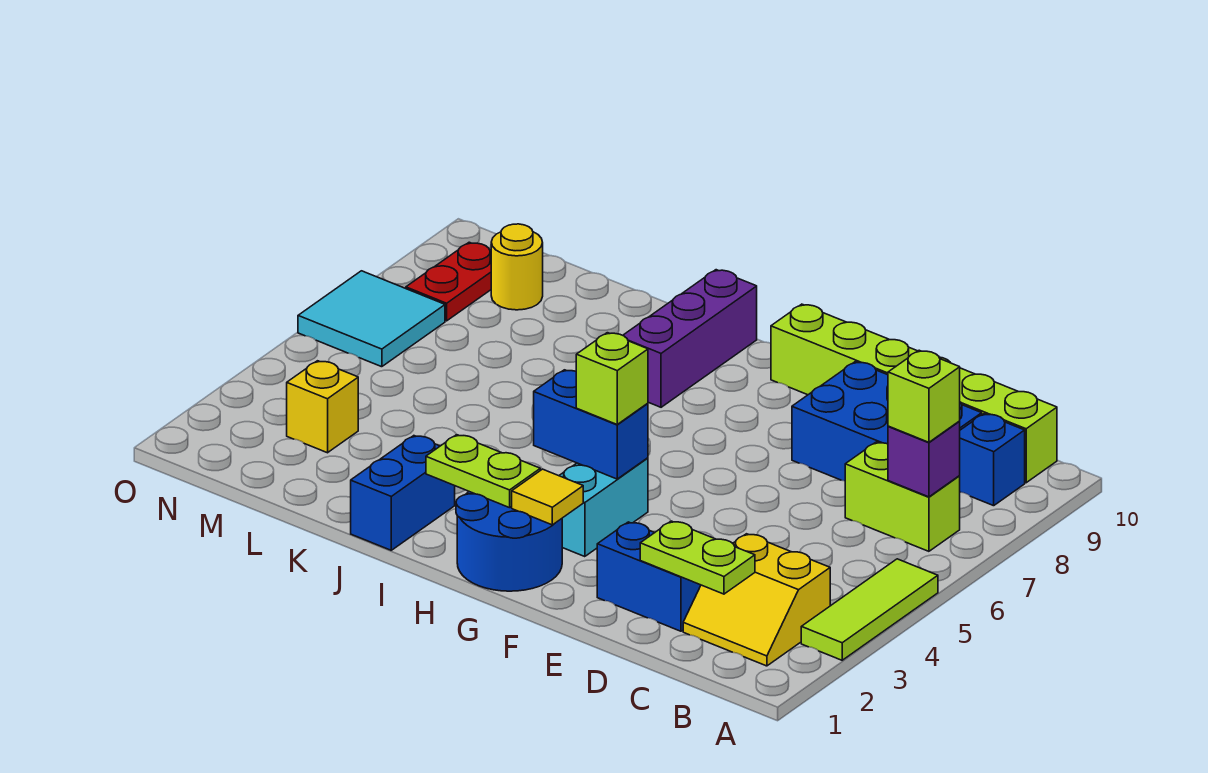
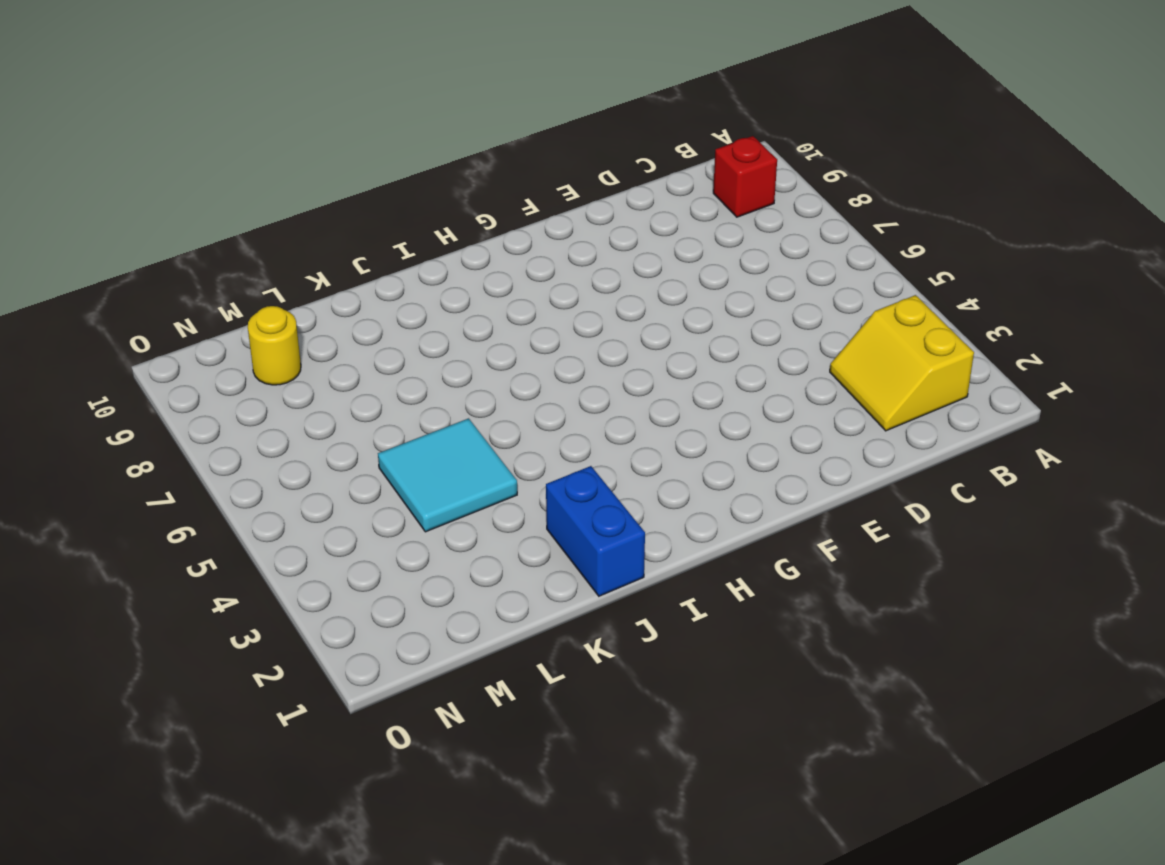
yellow 2x2 slope [830,295,974,431] -> yellow 2x2 slope turned to [683,534,830,666]
red 1x1 brick [713,136,777,217] -> blue 1x1 brick [959,414,1025,506]
cyan 2x2 tile [378,418,517,532] -> cyan 2x2 tile moved to [298,271,445,367]
none -> lime 1x3 tile [801,559,938,660]
none -> lime 1x2 brick [845,442,960,551]
none -> lime 1x6 brick [771,304,1057,483]

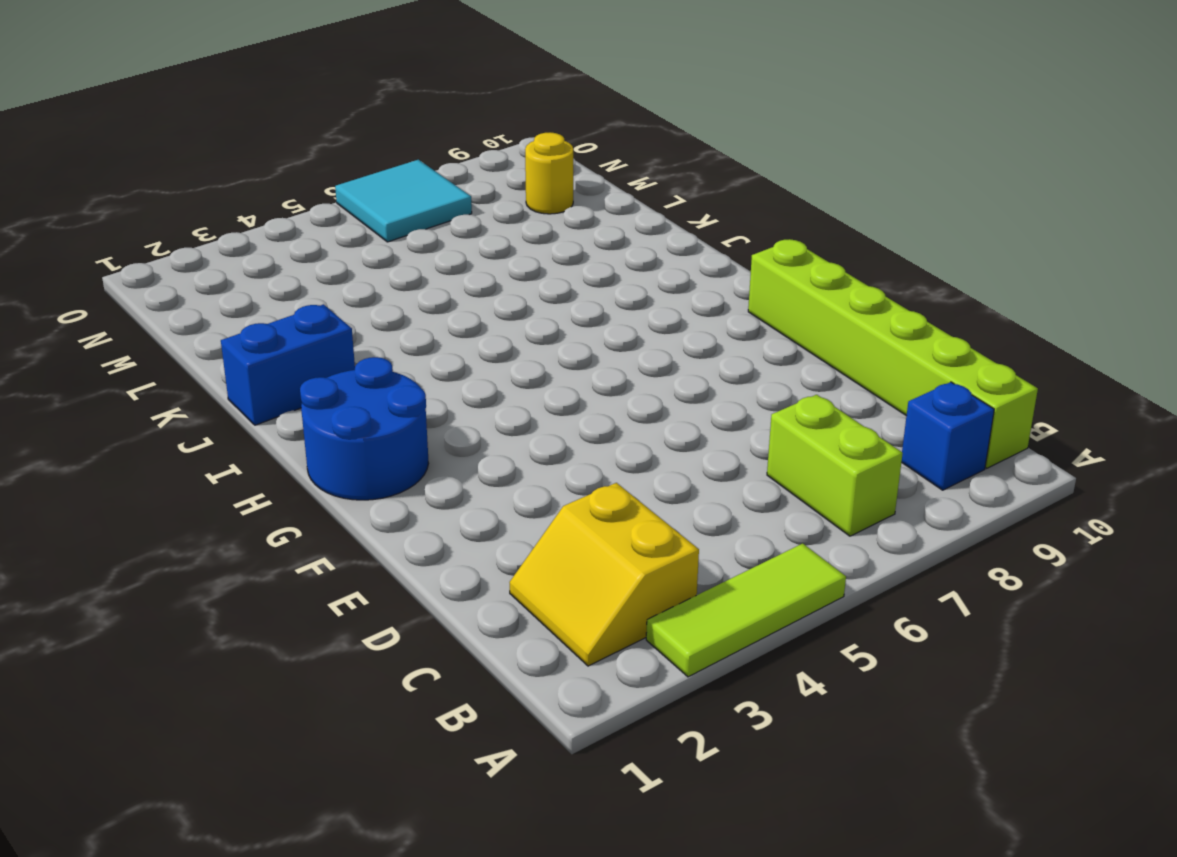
none -> blue 2x3 brick [792,362,982,481]
none -> blue 1x2 brick [597,522,701,631]
none -> cyan 1x2 brick [559,458,648,557]

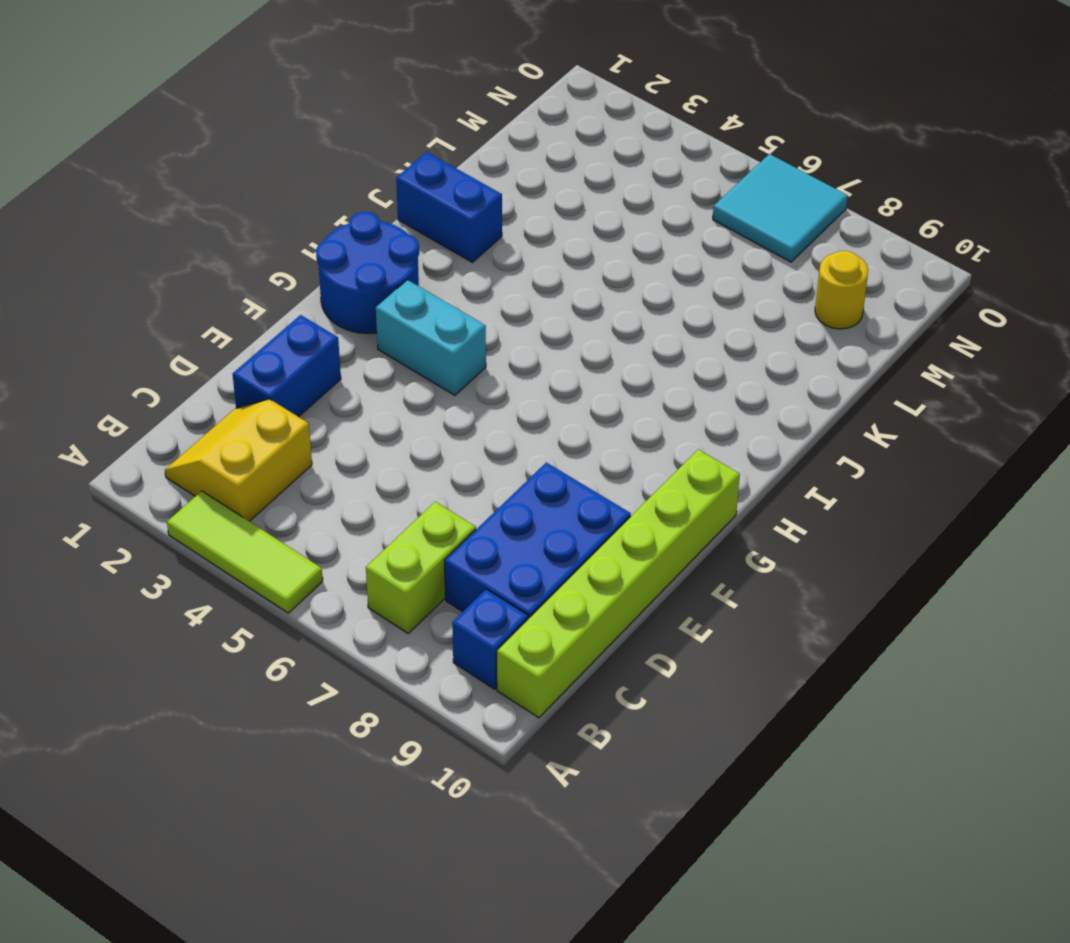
none -> purple 1x3 brick [623,270,757,407]
none -> yellow 1x1 brick [287,361,358,453]
none -> red 1x2 plate [406,242,491,321]

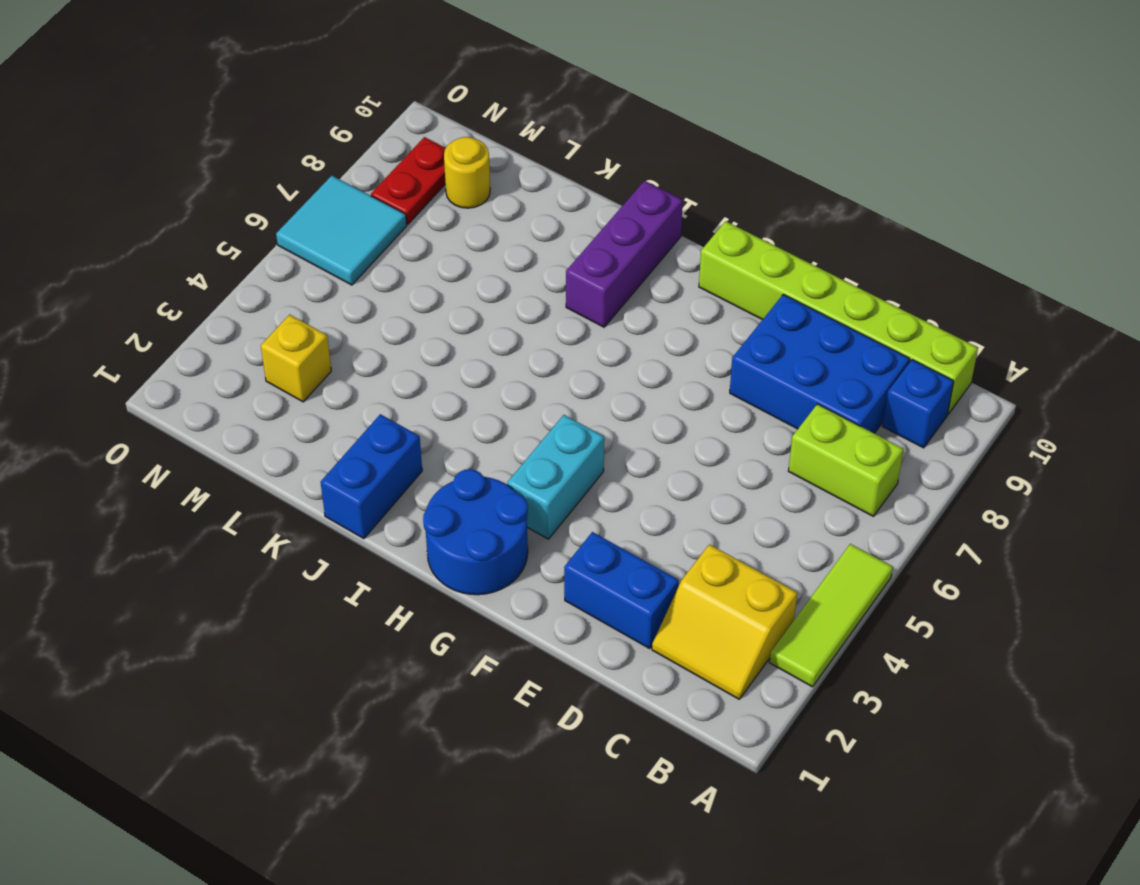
none -> purple 1x1 brick [888,421,960,497]
none -> lime 1x2 plate [640,521,755,594]
none -> yellow 1x1 tile [512,469,583,525]

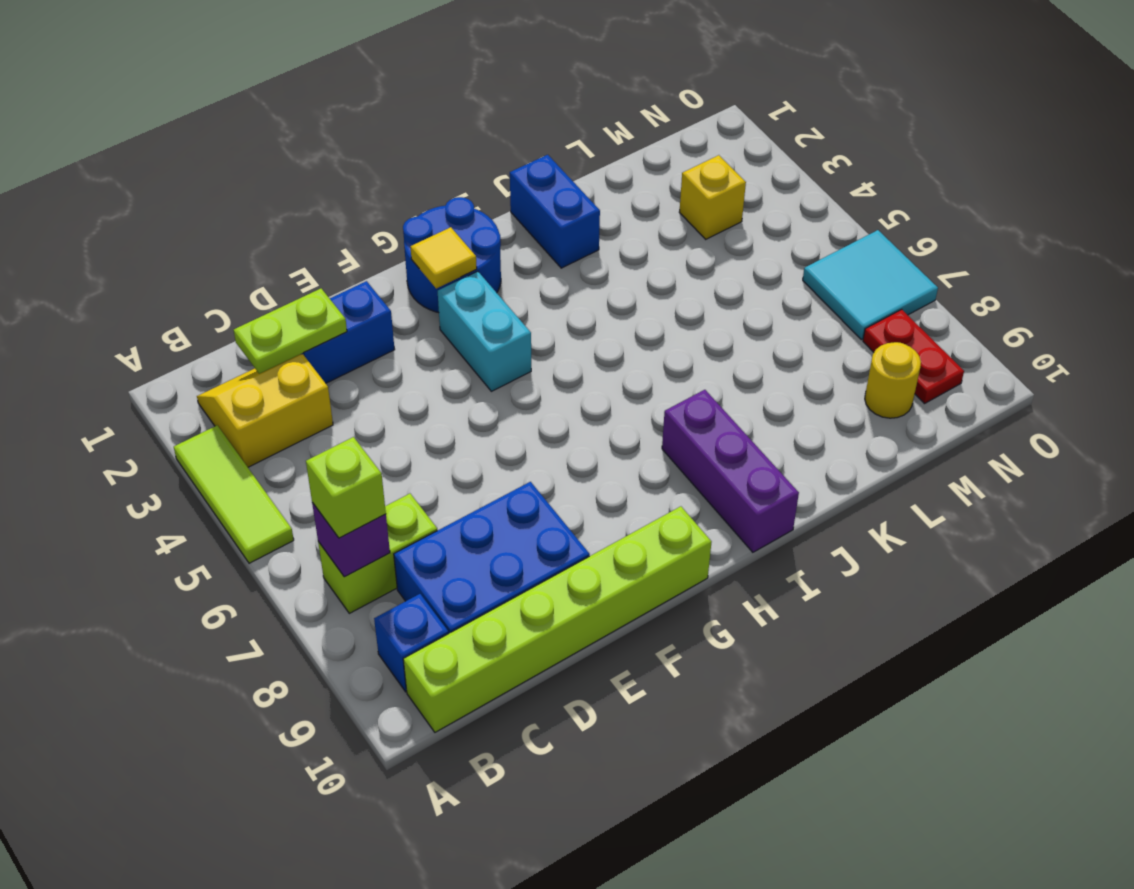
none -> blue 1x2 brick [534,370,648,479]
none -> lime 1x2 plate [426,435,540,508]
none -> lime 1x1 brick [576,333,648,424]

